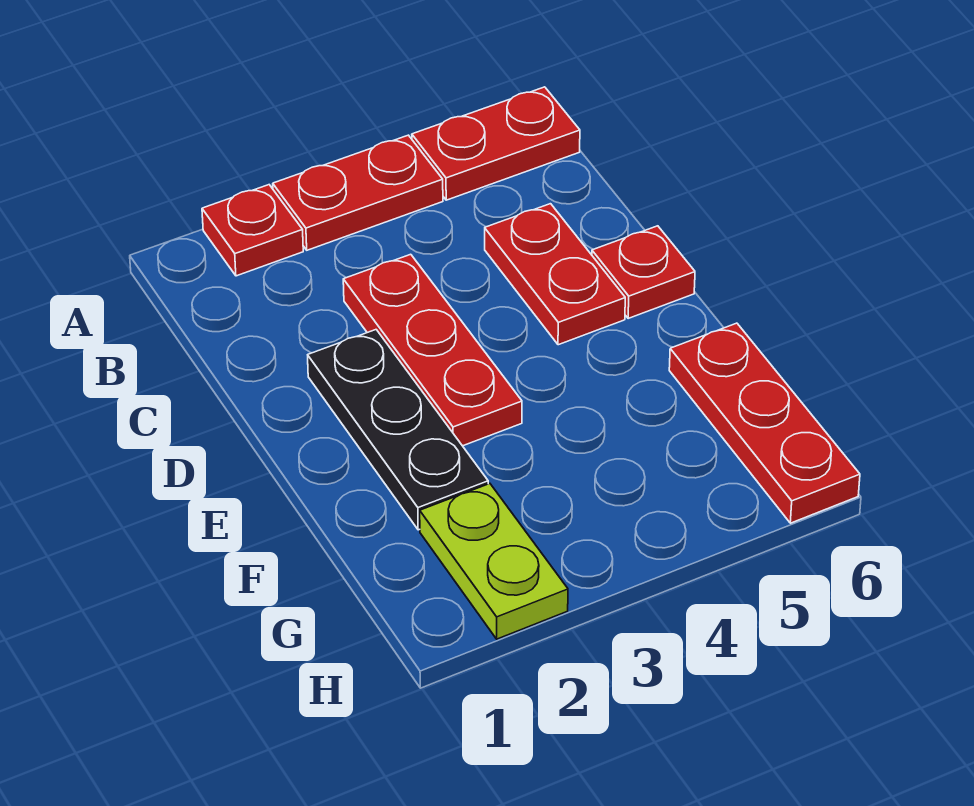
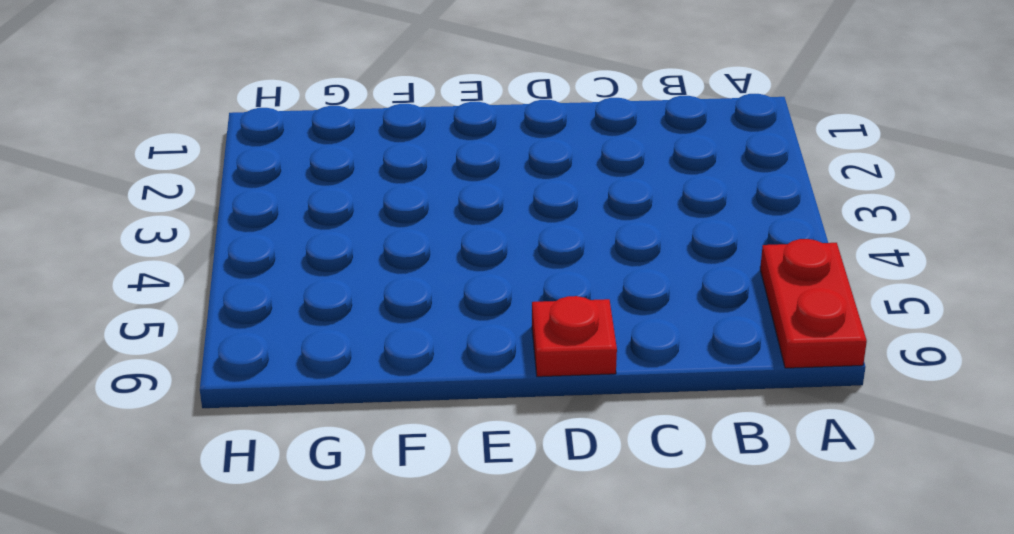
none -> red 1x1 plate [202,185,303,276]
none -> red 1x2 plate [273,135,443,250]

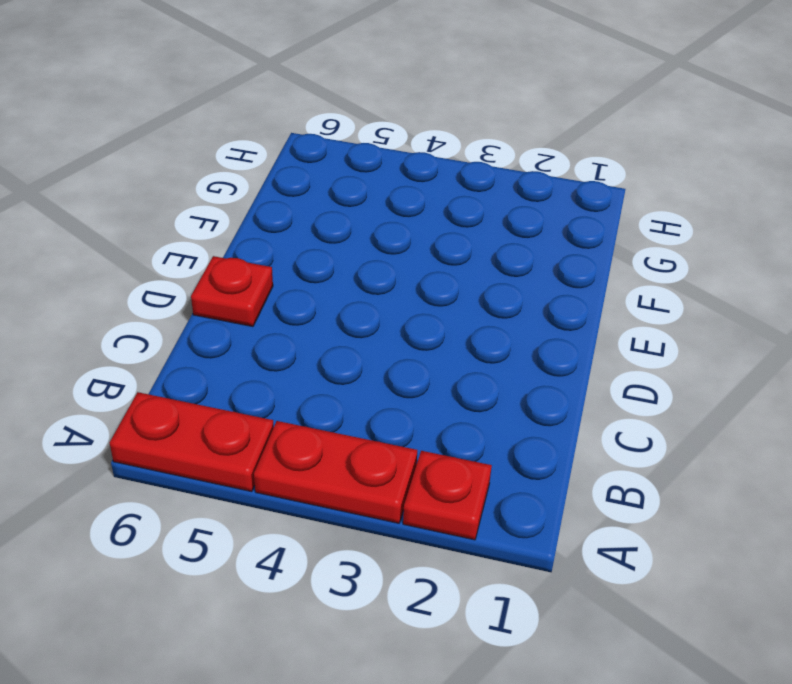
none -> red 1x3 plate [343,254,522,446]
none -> red 1x2 plate [485,204,625,345]

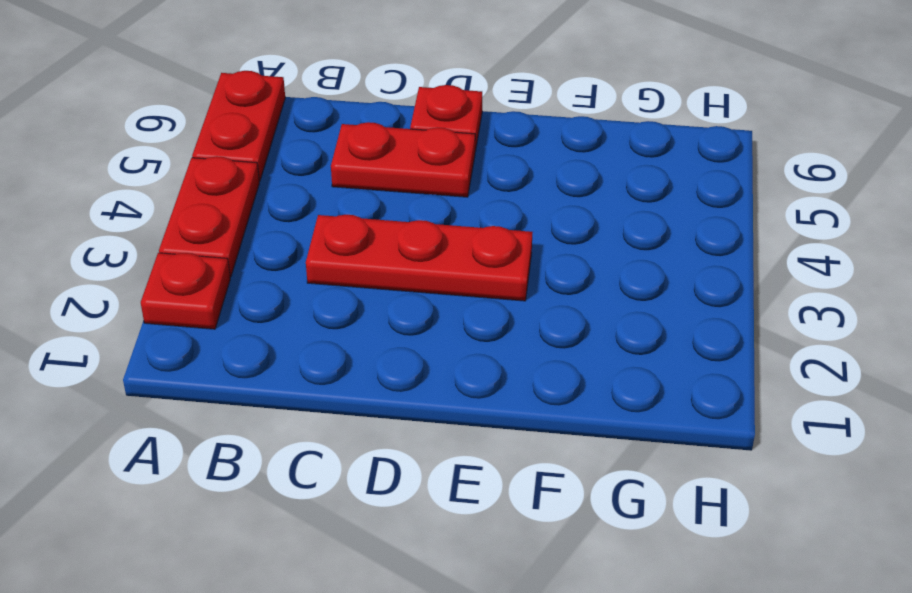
none -> black 1x3 plate [308,330,488,530]
none -> red 1x3 plate [669,323,860,523]

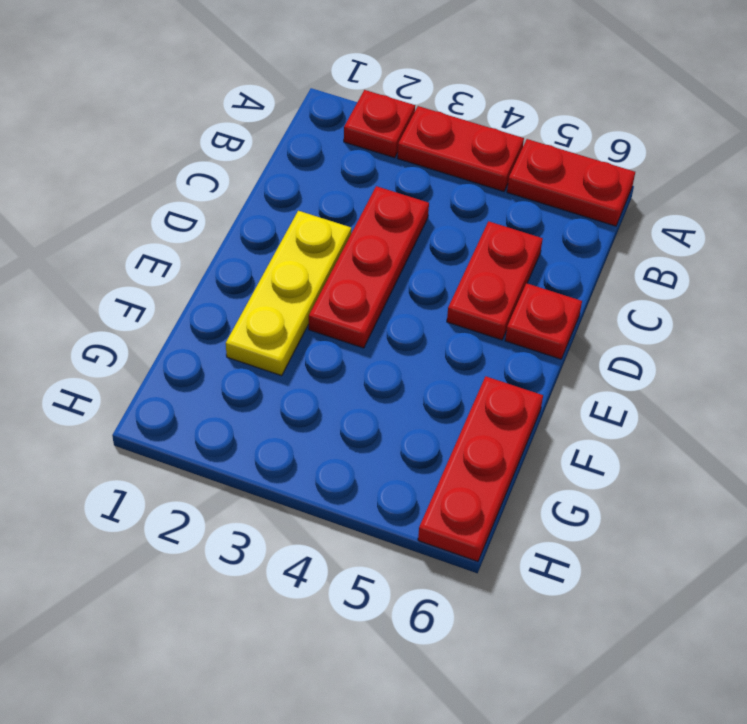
yellow 1x3 plate [226,211,351,376] -> black 1x3 plate [308,330,488,530]
none -> lime 1x2 plate [420,484,568,639]

